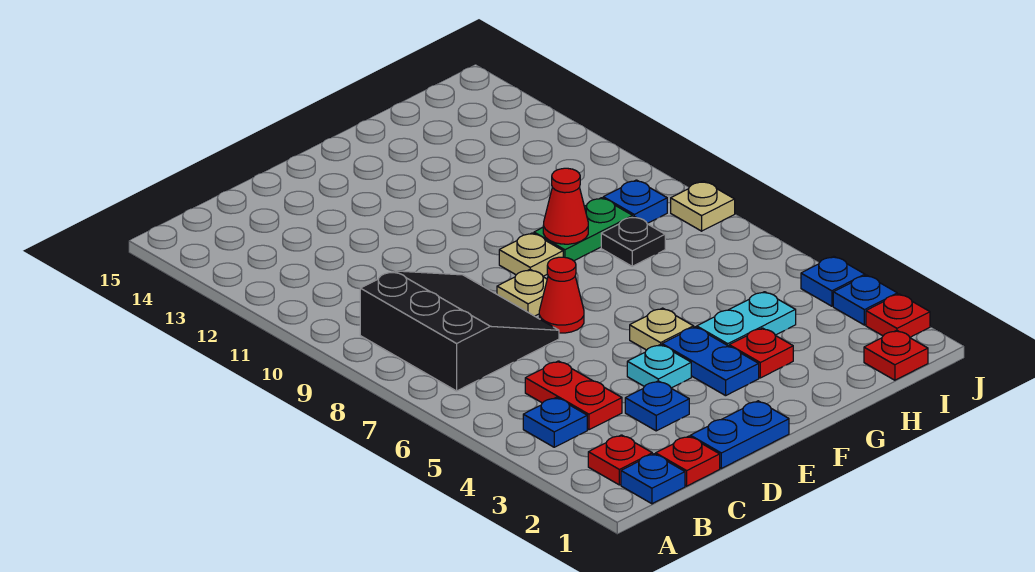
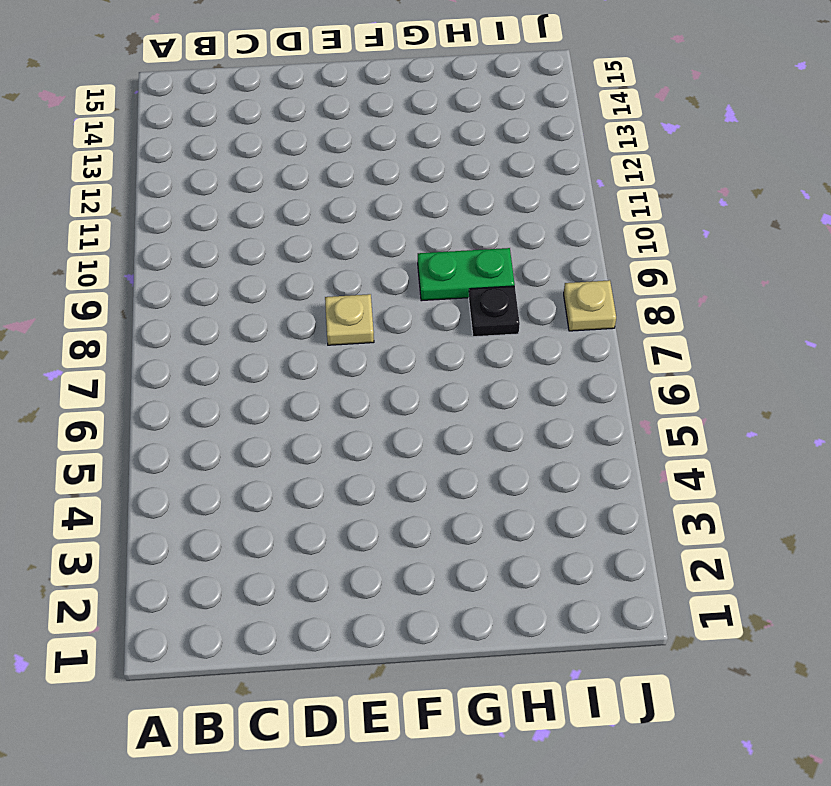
none -> blue 1x1 plate [621,454,685,504]
none -> red 1x1 plate [588,435,652,485]
none -> blue 1x1 plate [523,397,587,447]

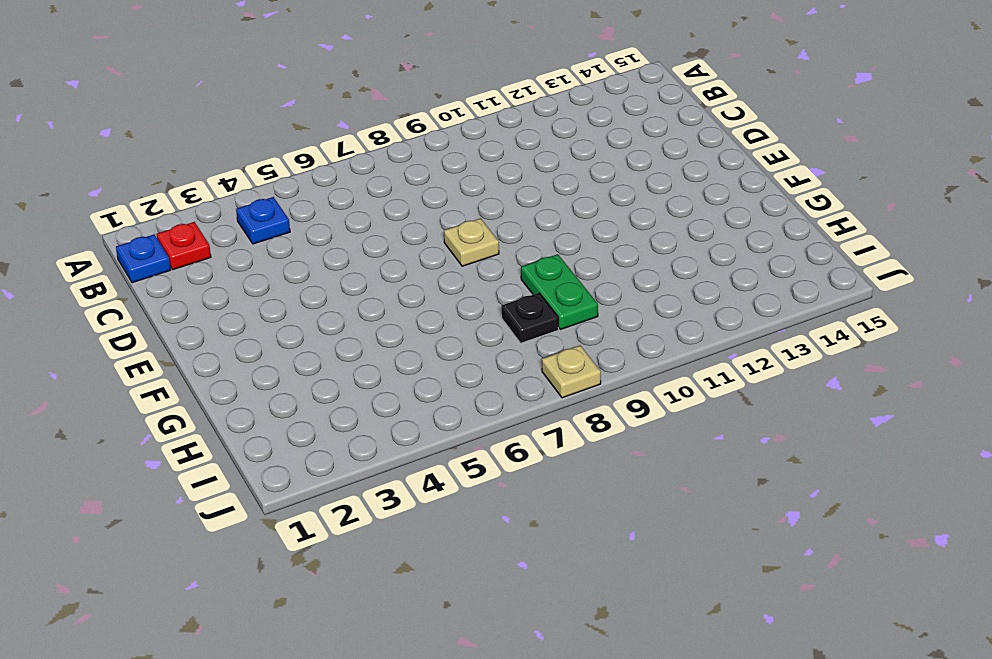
none -> black 3x3 slope [360,271,559,391]
none -> red 1x1 plate [656,436,720,486]
none -> red 1x2 plate [525,361,622,430]

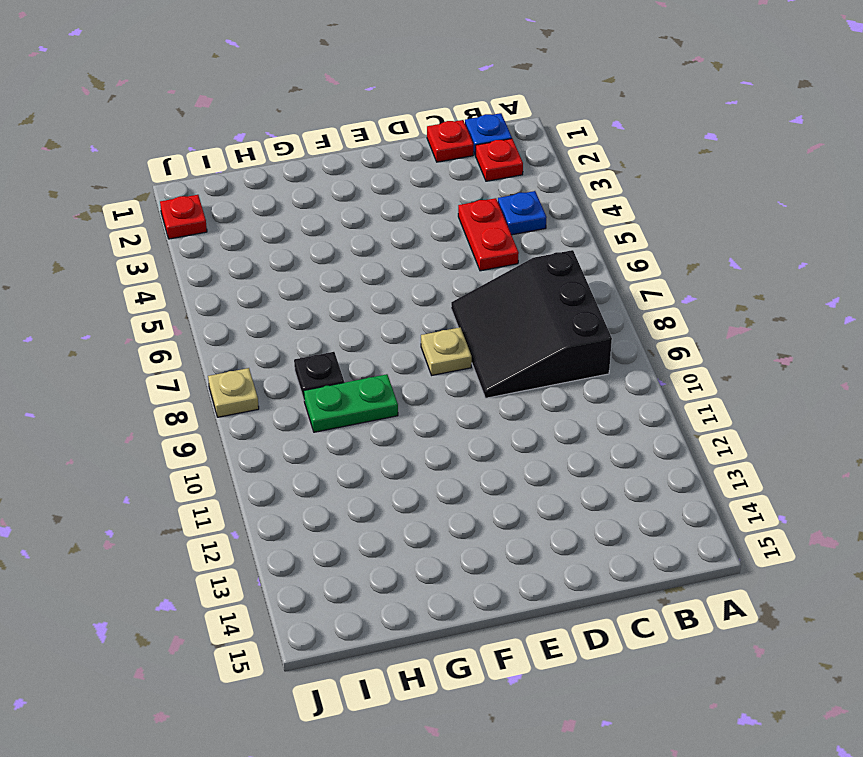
none -> blue 1x2 plate [690,401,789,468]
none -> blue 1x1 plate [625,381,689,431]
none -> cyan 1x1 plate [627,344,691,388]

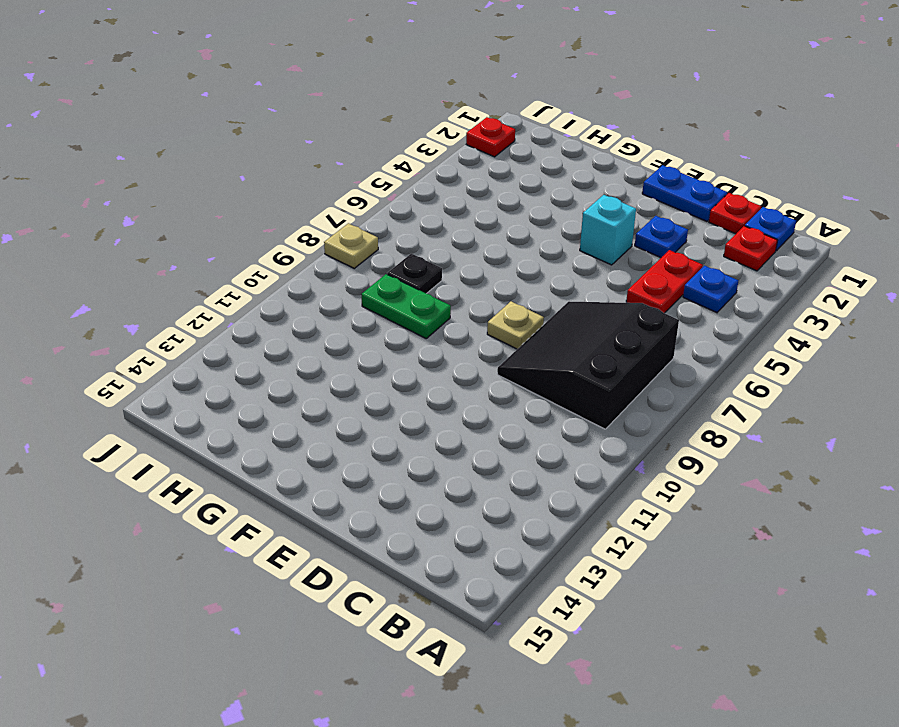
cyan 1x1 brick [580,195,636,265] -> cyan 1x1 plate [627,344,691,388]
none -> red 1x1 cone [539,257,584,333]
none -> blue 1x2 plate [662,327,759,396]
none -> tan 1x1 plate [630,308,694,350]

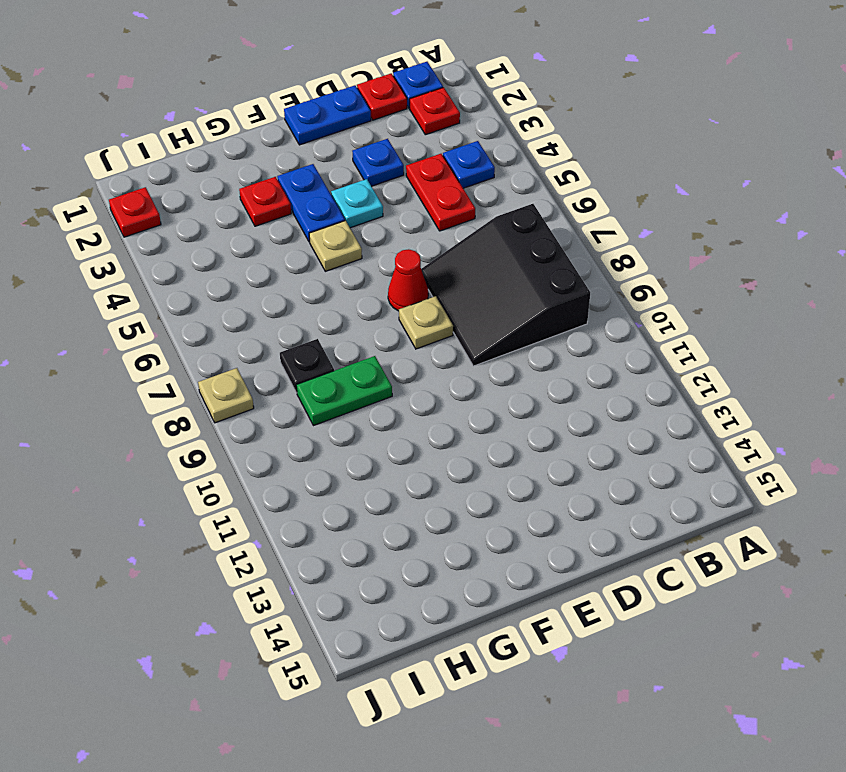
none -> tan 1x1 plate [499,233,563,276]
none -> cyan 1x2 plate [697,292,796,346]
none -> red 1x1 plate [864,330,928,380]

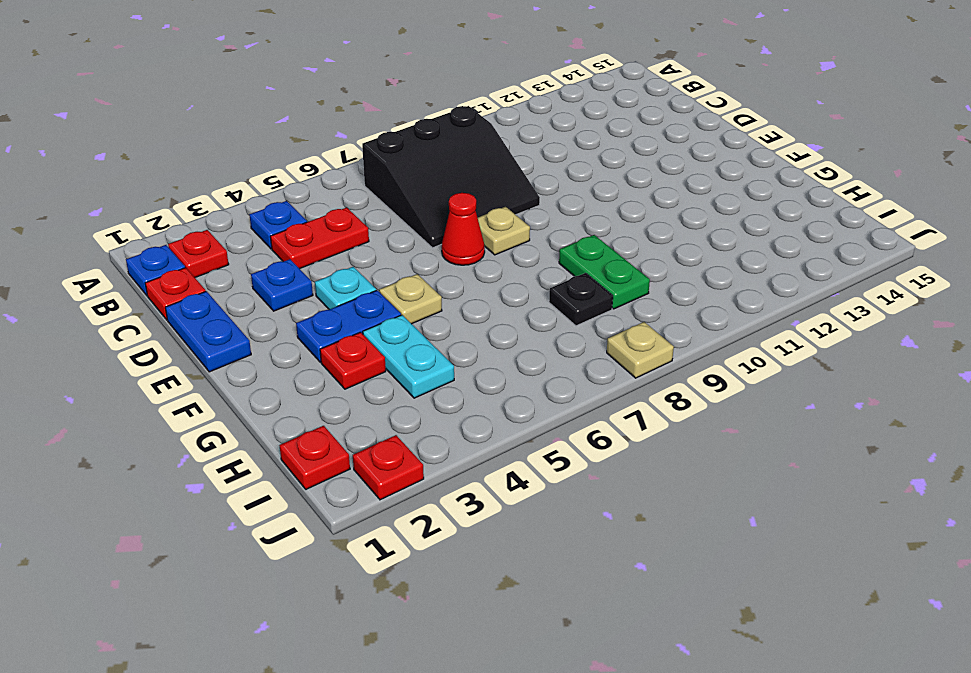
none -> tan 1x1 plate [499,233,563,276]
none -> blue 1x1 plate [603,180,667,223]
none -> blue 1x1 plate [833,275,897,325]

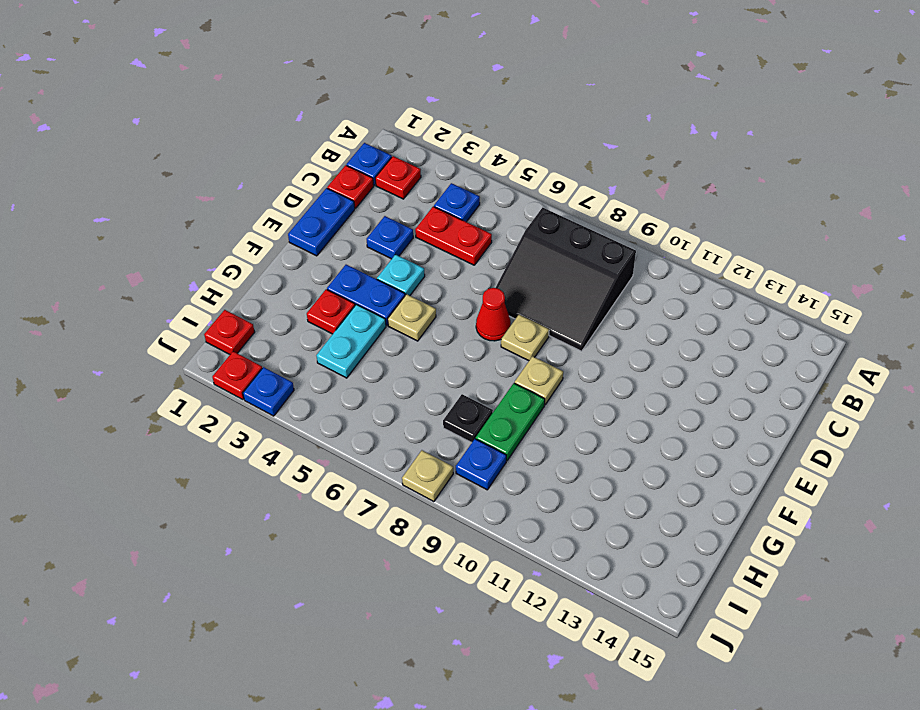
none -> blue 1x1 plate [801,256,865,306]
none -> red 1x1 cone [543,168,588,244]

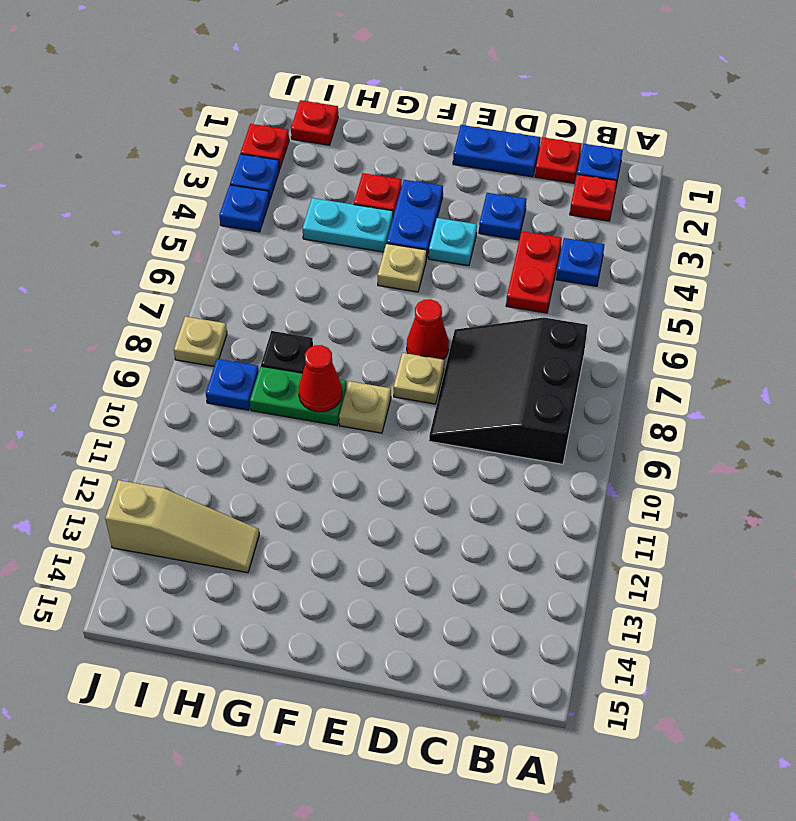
tan 1x3 slope [105,480,259,573] -> none

